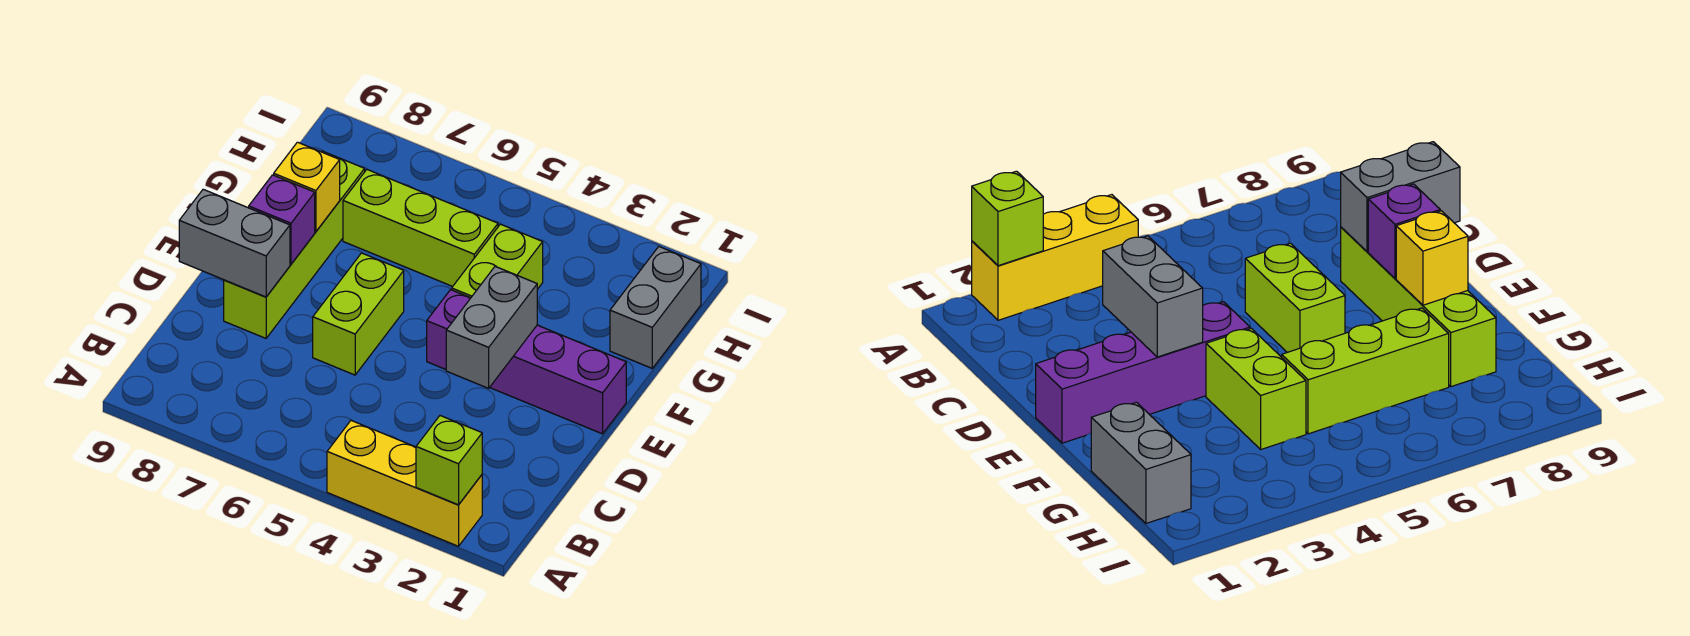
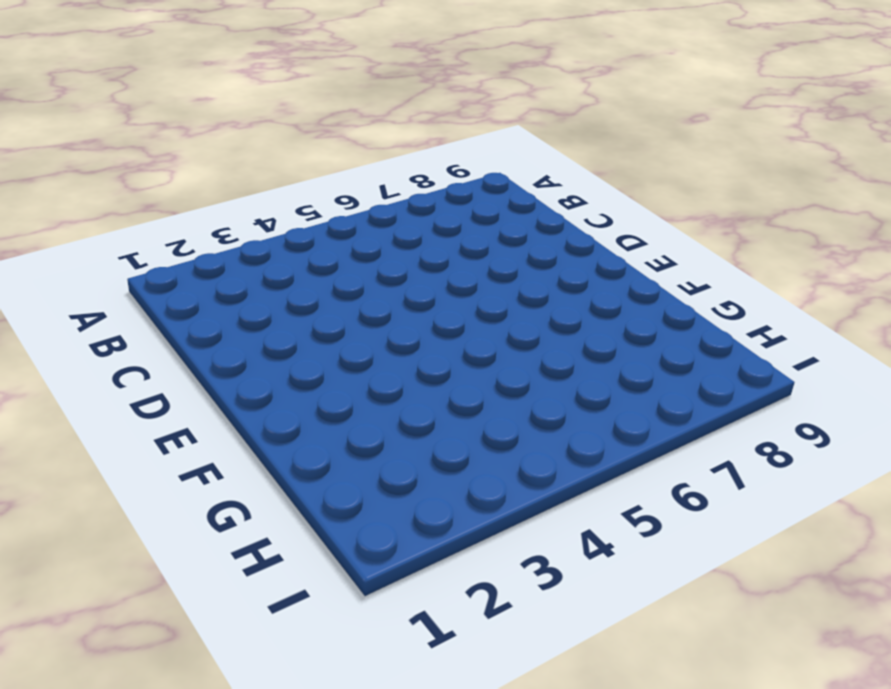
none -> yellow 1x3 brick [327,421,482,546]
none -> lime 1x2 brick [313,253,404,375]
none -> lime 1x4 brick [224,151,365,338]

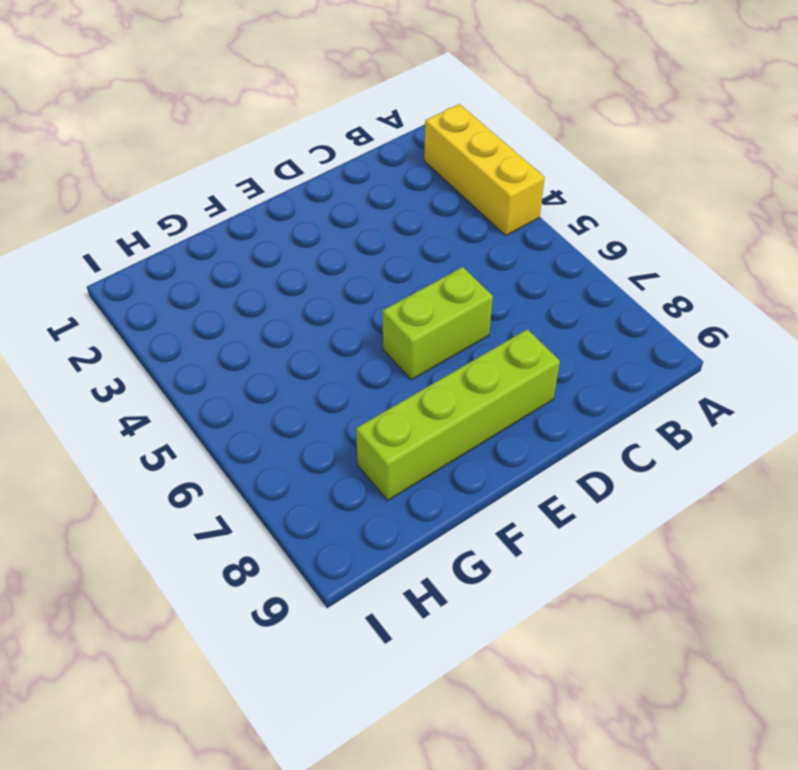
none -> purple 1x4 brick [427,290,626,434]
none -> lime 1x2 brick [452,224,543,298]
none -> grey 1x2 brick [610,247,701,368]

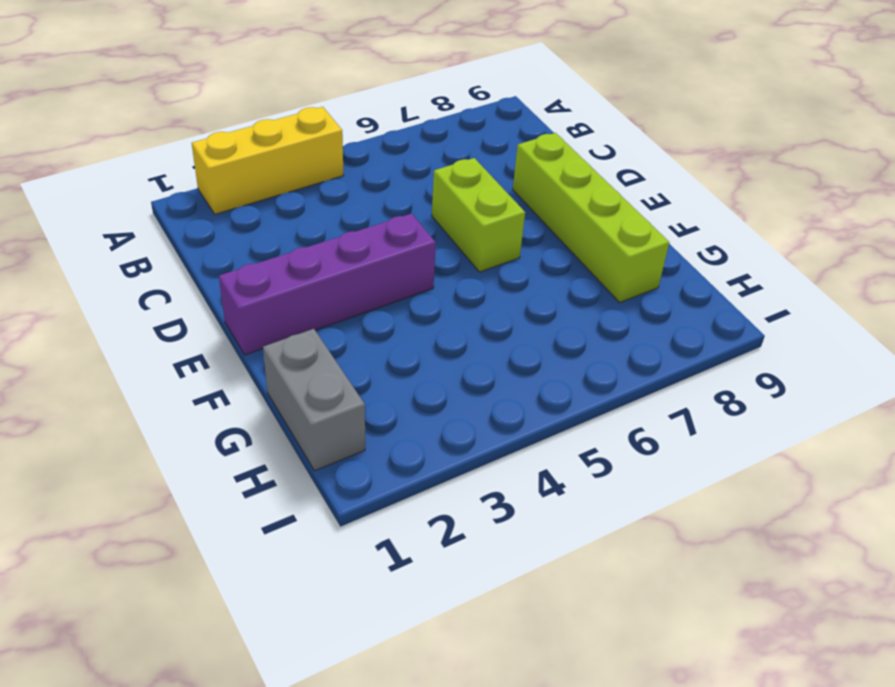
none -> lime 1x2 brick [452,224,543,298]
none -> lime 1x3 brick [343,170,498,286]
none -> lime 1x1 brick [416,416,482,505]

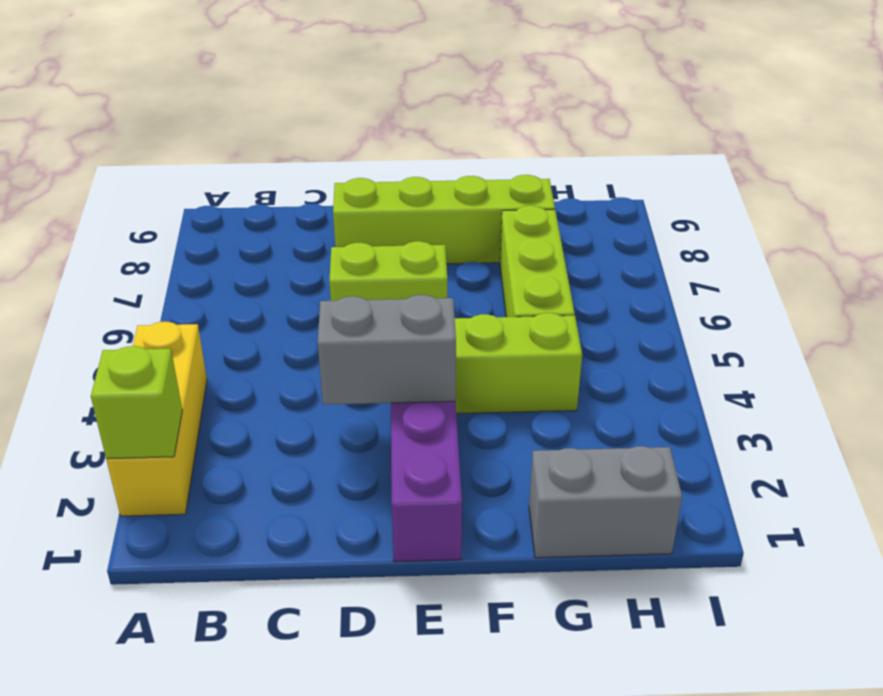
none -> grey 1x2 brick [179,189,290,297]
none -> purple 1x1 brick [249,175,315,264]
none -> yellow 1x1 brick [274,142,340,232]

